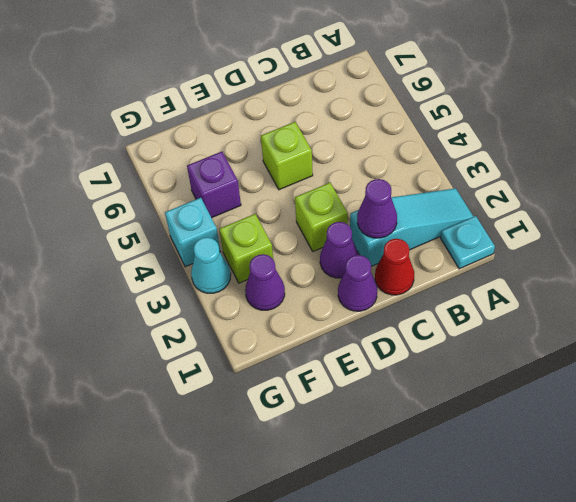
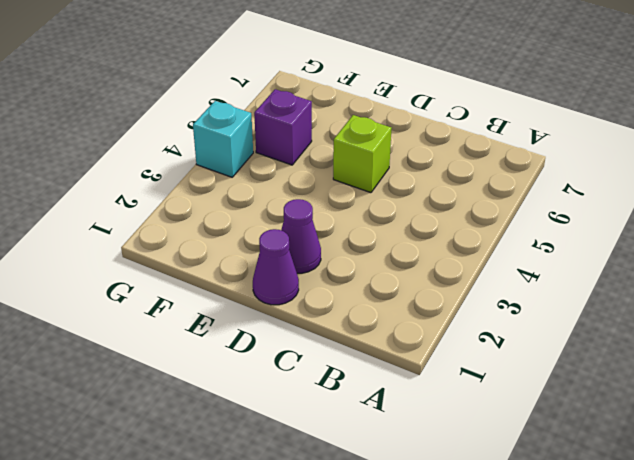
none -> cyan 1x1 plate [441,216,495,269]
none -> cyan 1x3 slope [350,188,474,266]
none -> red 1x1 cone [375,239,414,295]

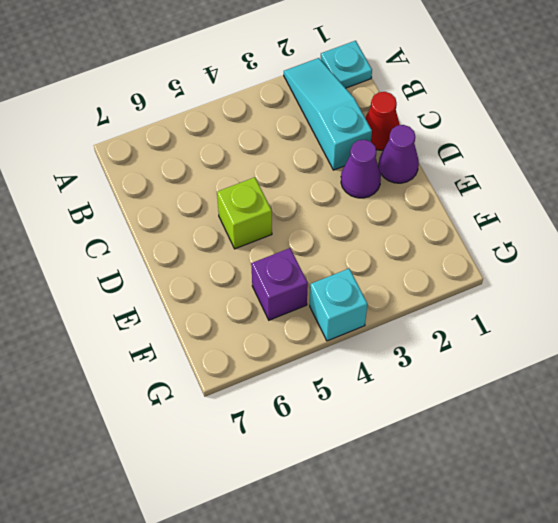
none -> lime 1x1 brick [295,183,348,252]
none -> purple 1x1 cone [245,254,285,310]
none -> lime 1x1 brick [219,214,273,283]

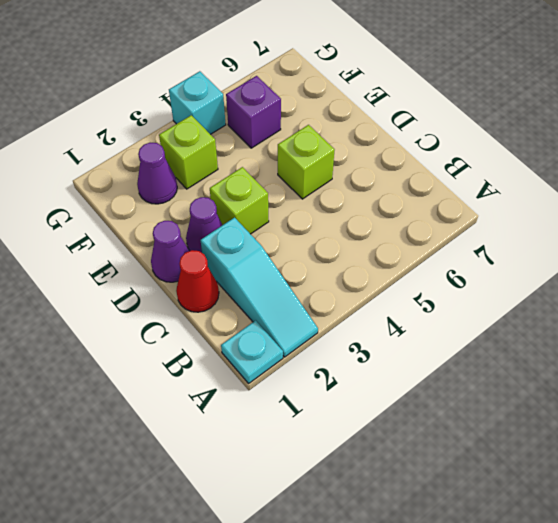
none -> cyan 1x1 cone [191,237,231,293]
none -> purple 1x1 cone [357,179,397,238]

